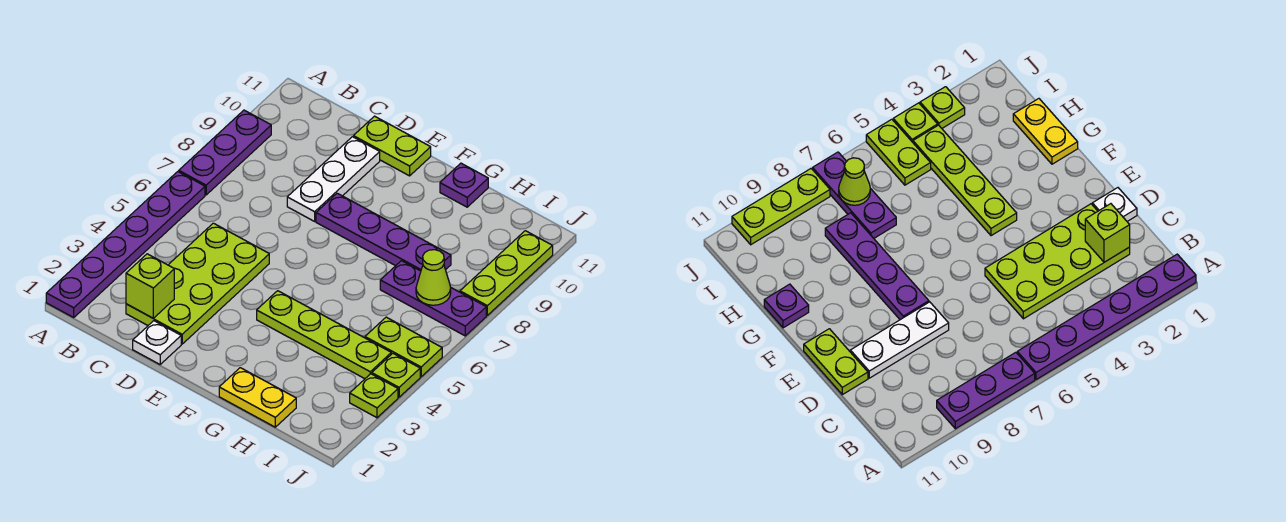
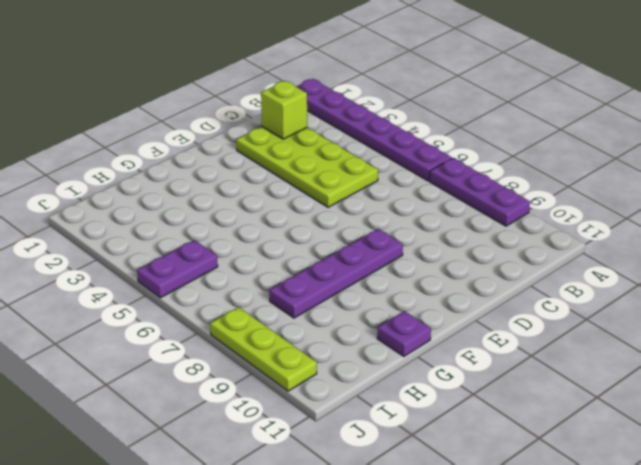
purple 1x2 plate [137,240,218,298] -> lime 1x2 plate [365,317,442,377]
none -> white 1x1 plate [133,321,181,364]
none -> white 1x3 plate [287,137,380,221]
none -> lime 1x2 plate [353,116,431,176]

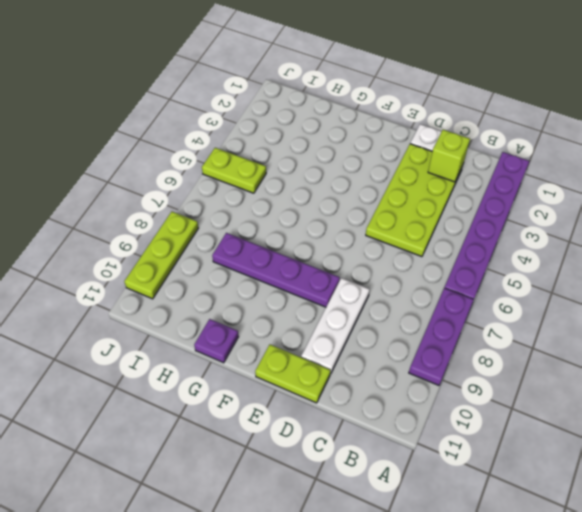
none -> lime 1x4 plate [257,291,391,379]
none -> yellow 1x2 plate [219,368,296,427]
none -> purple 1x3 plate [380,261,486,336]

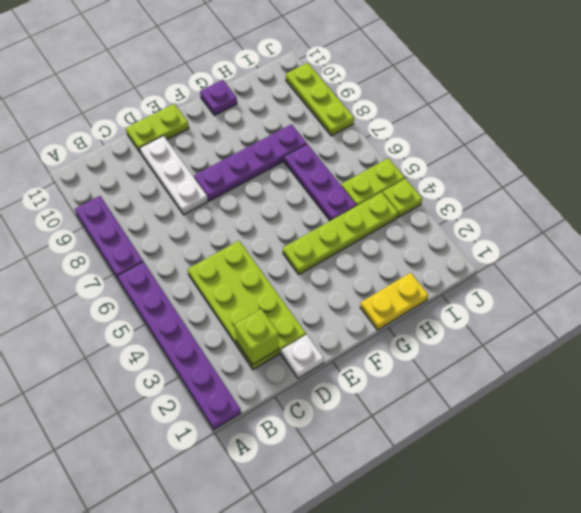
purple 1x3 plate [284,144,356,221] -> purple 1x3 plate turned to [380,261,486,336]
none -> lime 1x1 plate [350,374,398,418]
none -> lime 1x1 cone [416,250,451,305]

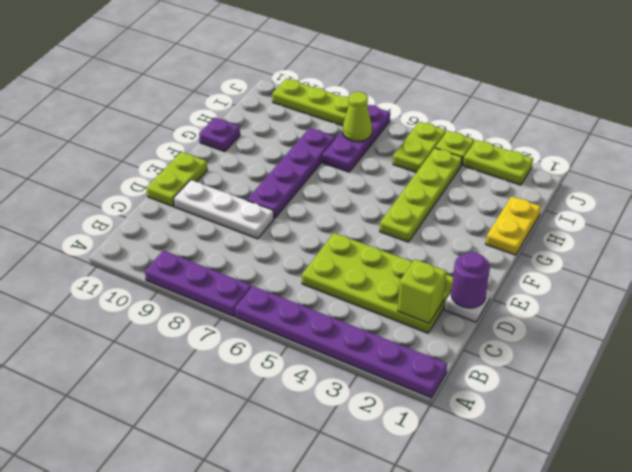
purple 1x1 round brick [451,252,490,308] -> none
lime 1x2 plate [463,140,533,185] -> lime 1x1 plate [350,374,398,418]

